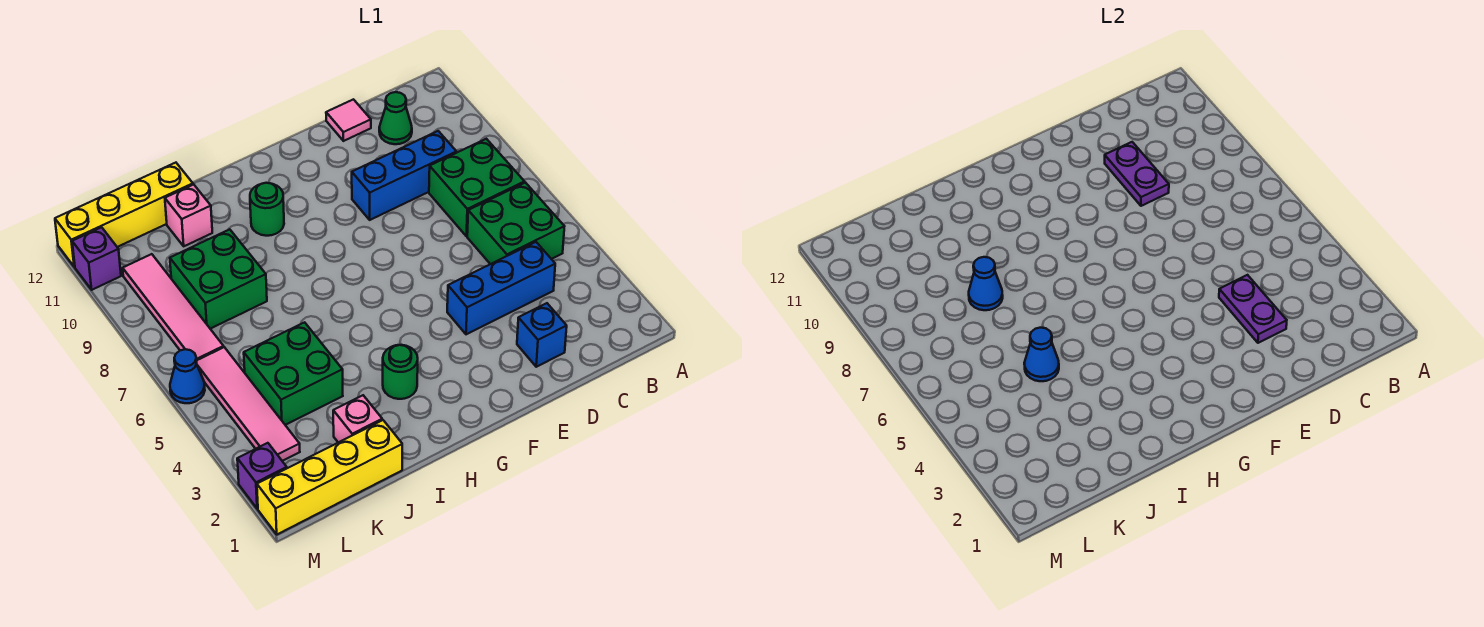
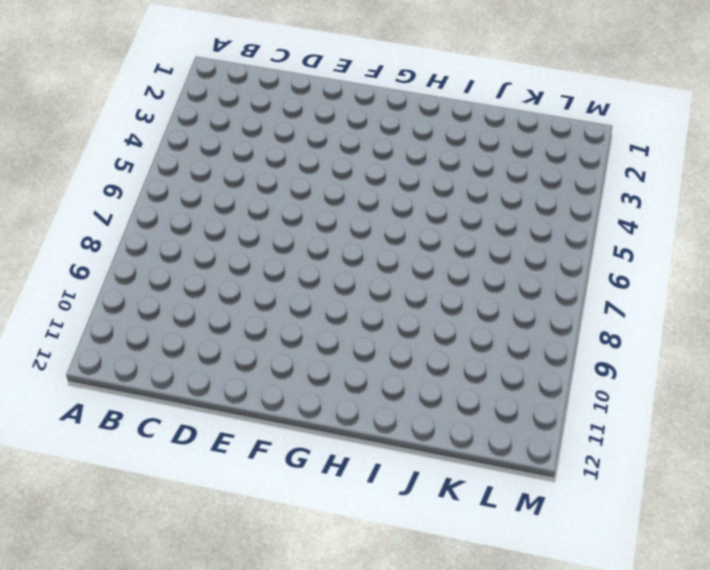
none -> green 2x2 brick [467,183,564,264]
none -> green 2x2 brick [429,139,524,236]
none -> blue 1x3 brick [447,242,555,334]

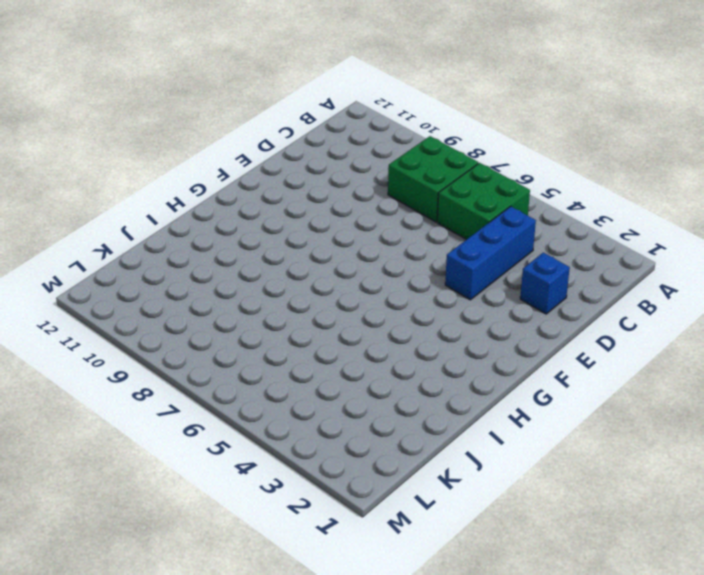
none -> blue 1x3 brick [352,131,456,220]
none -> green 1x1 cone [379,92,412,144]
none -> pink 1x1 tile [326,99,371,141]

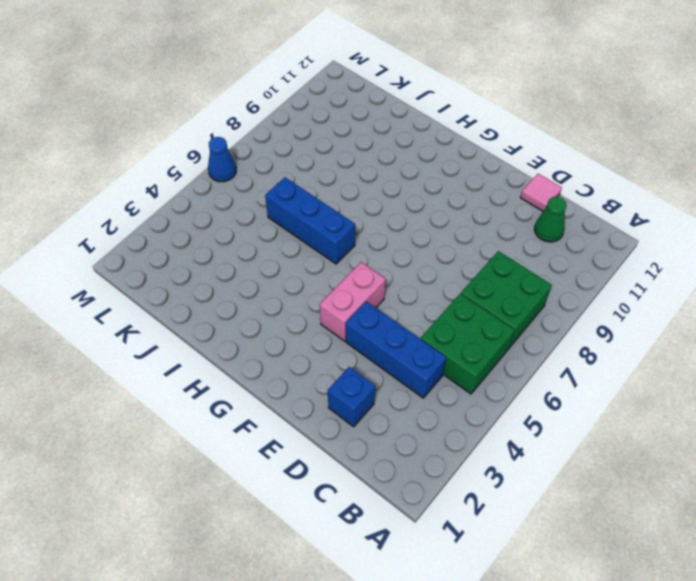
pink 1x2 brick [320,262,386,341] -> none
blue 1x3 brick [265,177,355,264] -> blue 1x3 brick moved to [352,131,456,220]
none -> green 1x1 round brick [383,345,418,399]
none -> green 1x1 round brick [250,183,284,236]
none -> yellow 1x4 brick [257,420,402,534]

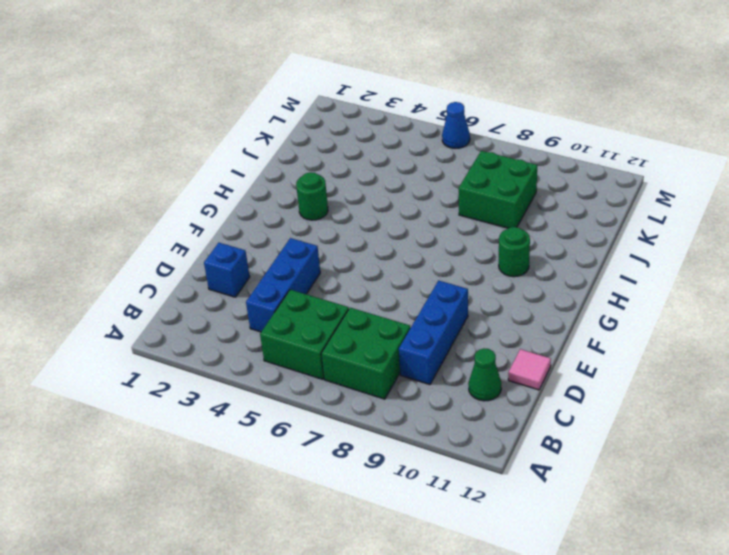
none -> yellow 1x4 brick [257,420,402,534]
none -> pink 1x1 brick [333,395,382,442]
none -> green 2x2 brick [244,322,343,425]

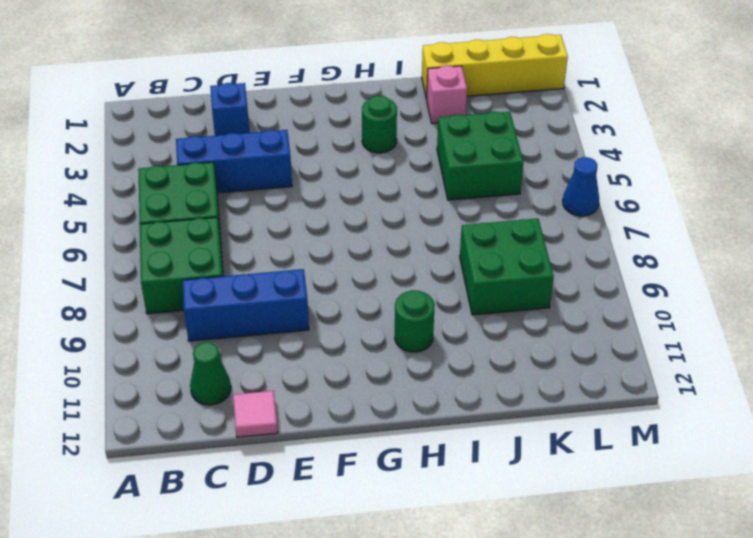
none -> pink 1x1 brick [165,184,212,246]
none -> yellow 1x4 brick [55,163,193,267]
none -> pink 1x4 tile [196,347,300,461]

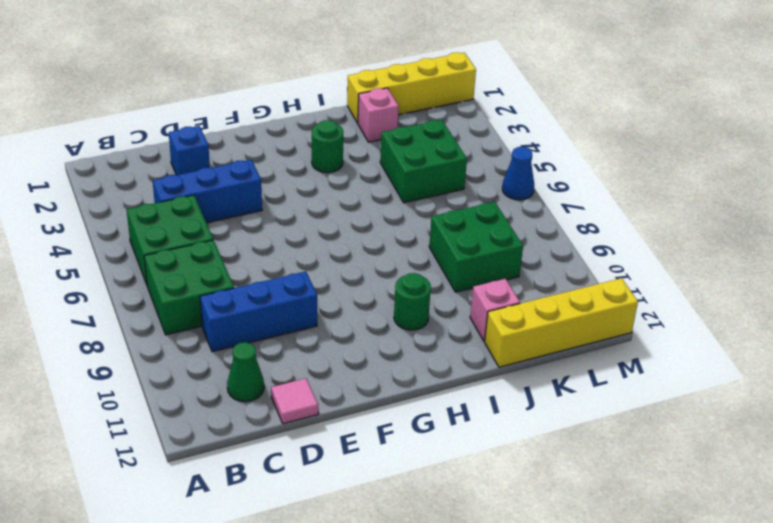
none -> pink 1x4 tile [196,347,300,461]
none -> pink 1x4 tile [123,254,224,360]
none -> purple 1x1 brick [237,443,287,509]

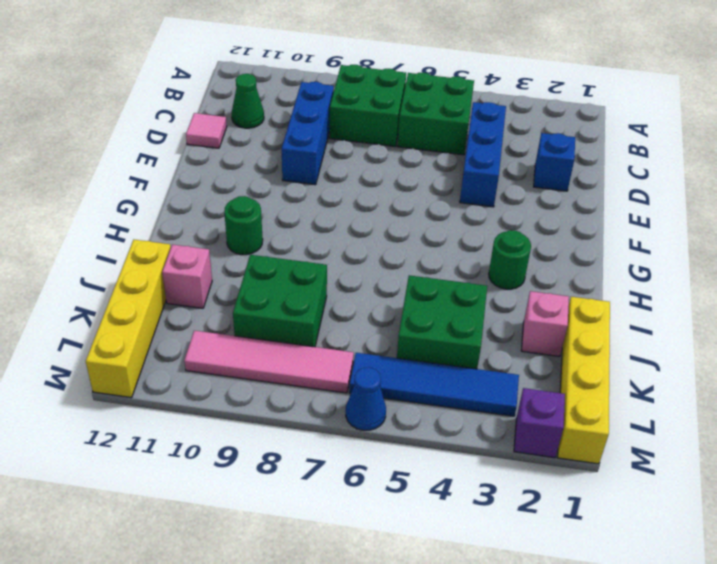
blue 1x4 tile [349,353,519,416] -> pink 1x4 tile [196,347,300,461]
none -> purple 1x1 brick [72,227,121,290]
none -> purple 1x2 plate [1219,275,1287,343]
none -> purple 1x2 plate [1105,142,1169,206]

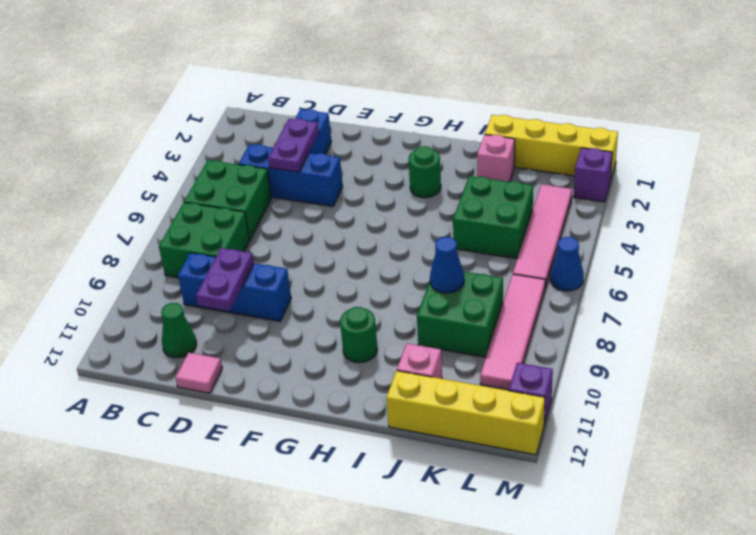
none -> blue 1x1 cone [1024,328,1059,381]

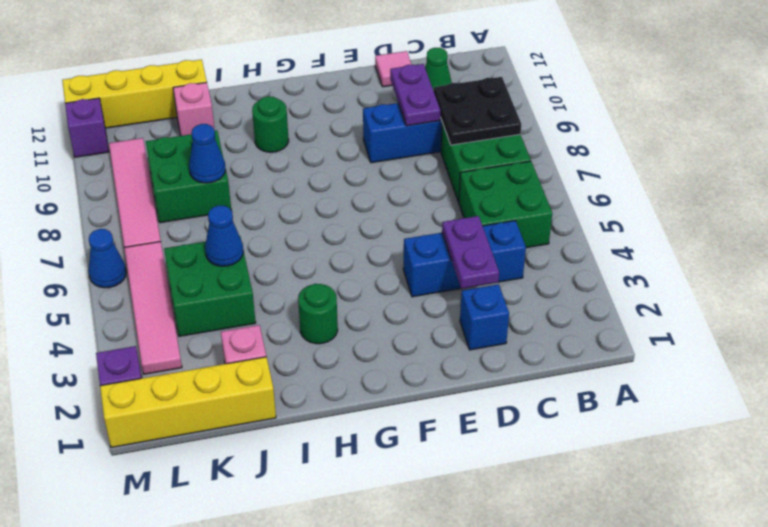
black 2x2 plate [434,77,521,145] -> none

